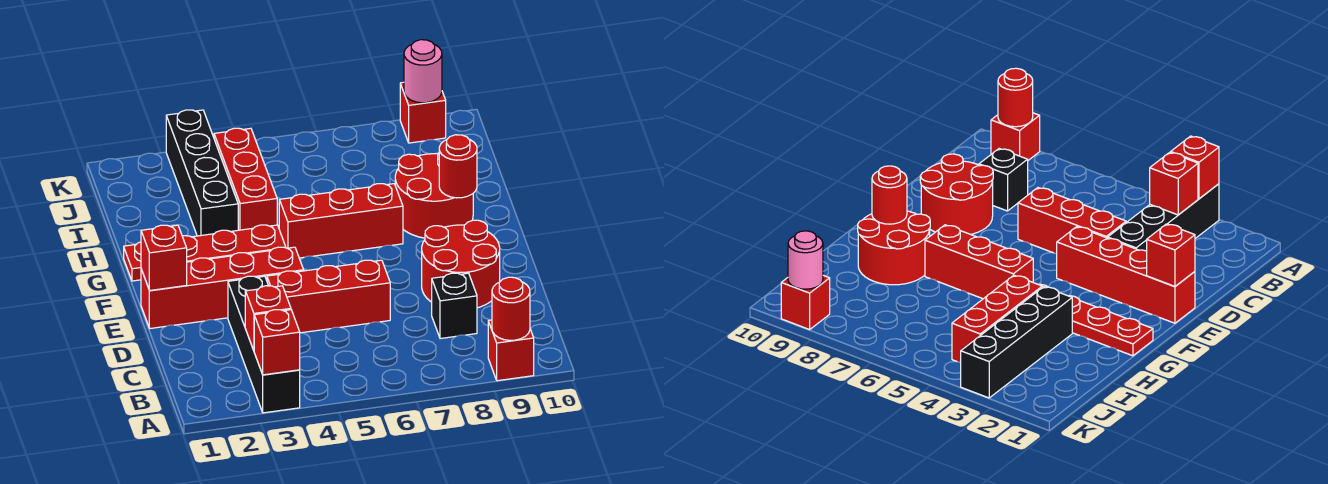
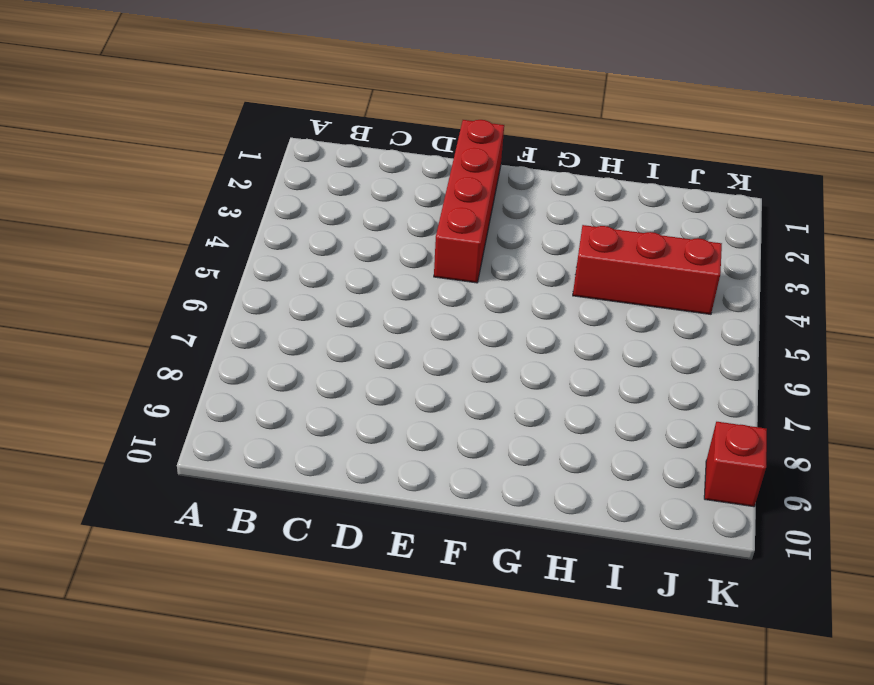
none -> black 1x4 brick [228,276,300,413]
none -> red 1x1 brick [488,320,534,381]
none -> black 1x1 brick [432,273,477,339]

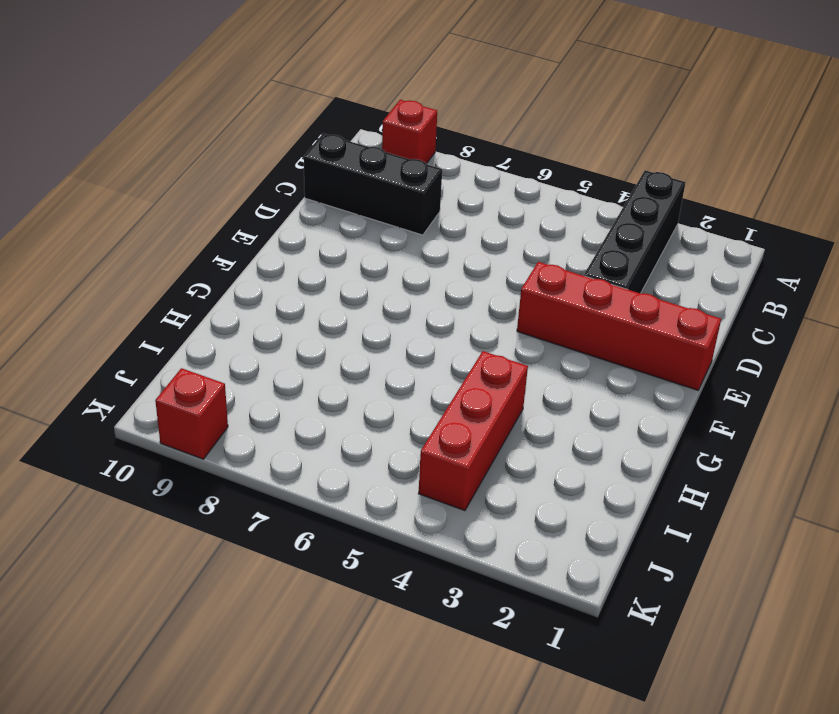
black 1x3 brick [304,134,442,235] -> black 1x1 brick [432,273,477,339]
none -> red 1x3 brick [267,260,390,333]
none -> red 2x2 round brick [422,220,500,308]
none -> red 1x4 plate [124,225,286,281]

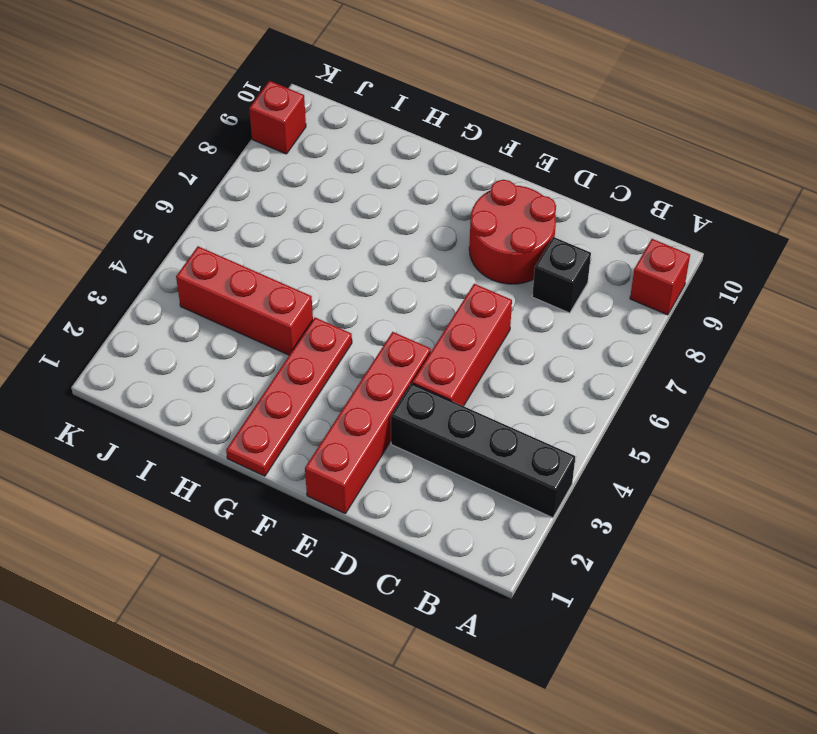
none -> red 1x3 brick [279,184,403,258]
none -> red 2x2 round brick [395,153,473,238]
none -> black 1x4 brick [166,110,238,236]

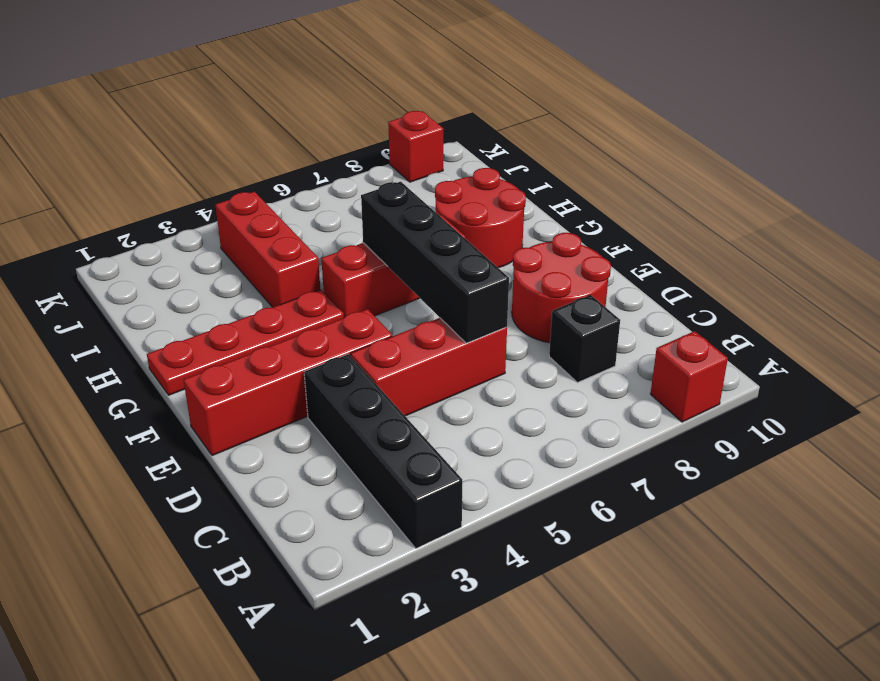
black 1x4 brick [361,182,509,343] -> black 1x4 brick moved to [166,110,238,236]
none -> red 1x1 brick [254,310,300,375]
none -> red 1x1 round brick [492,277,530,340]
none -> red 1x1 brick [245,286,291,351]

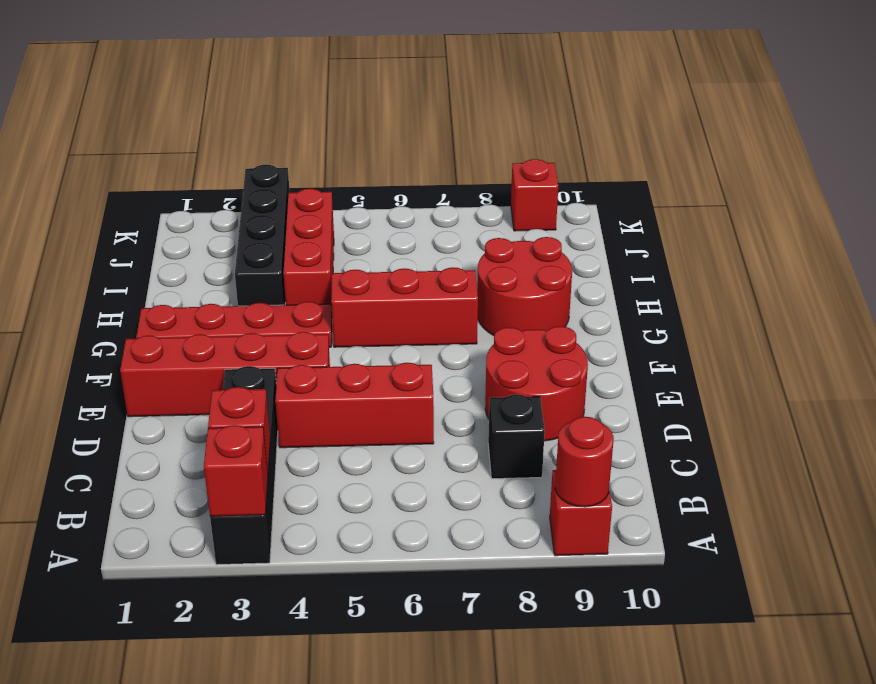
none -> red 1x1 brick [141,225,187,291]
none -> red 1x1 round brick [439,135,477,198]
none -> pink 1x1 round brick [404,40,442,103]

